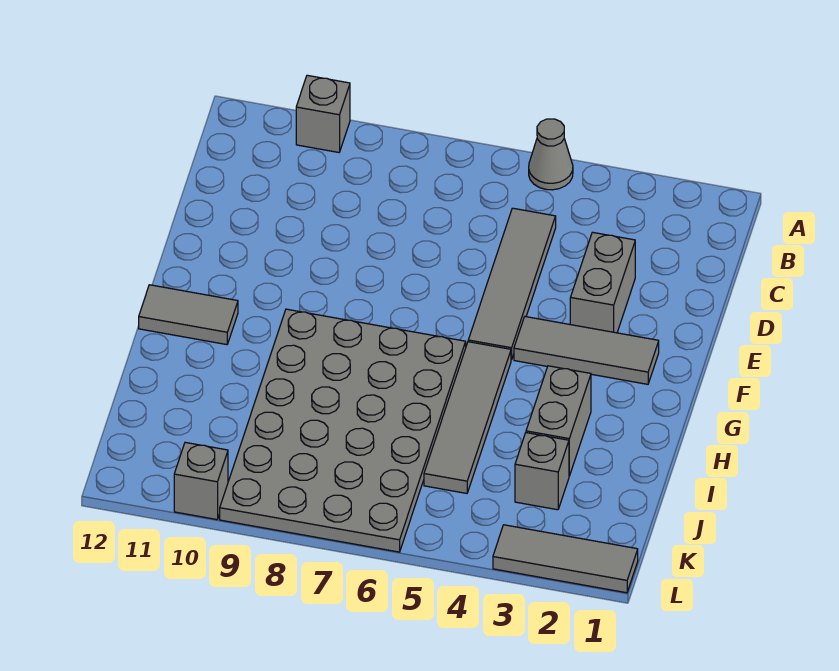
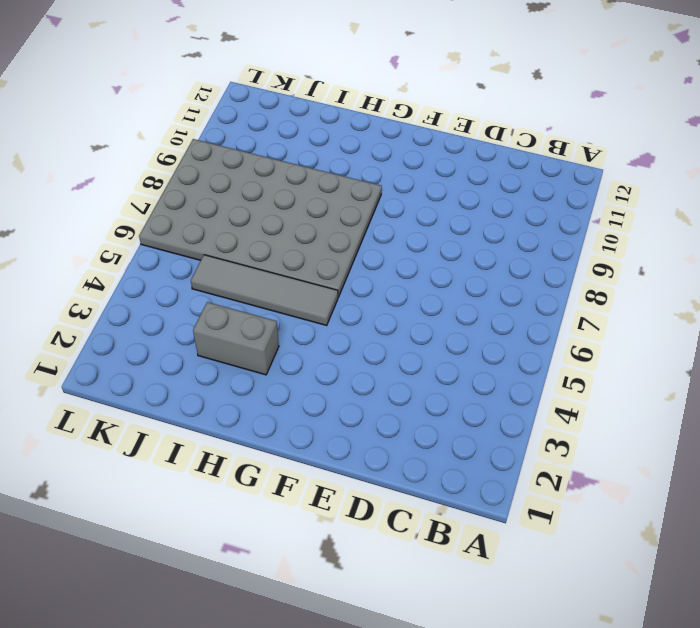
none -> grey 1x1 cone [529,119,573,190]
none -> grey 1x1 brick [296,75,350,152]
none -> grey 1x4 tile [468,208,556,360]

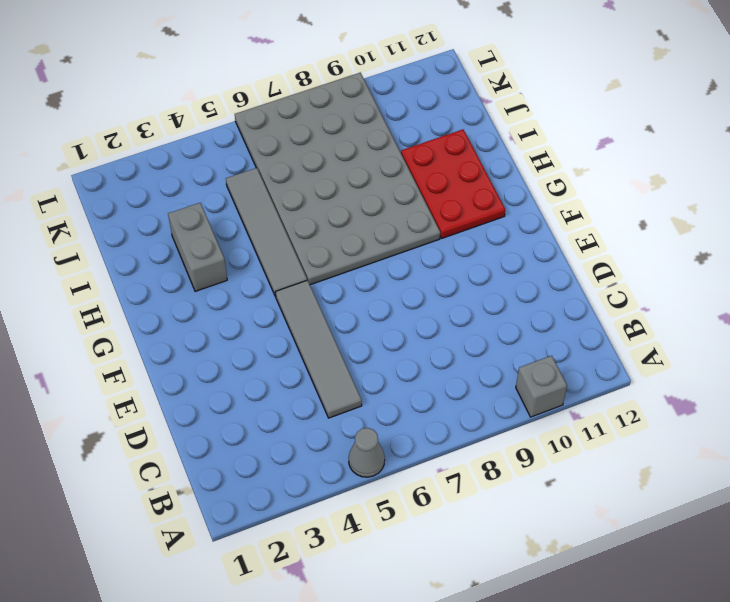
red 2x3 plate [401,129,505,239] -> grey 1x2 tile [139,285,238,345]
none -> grey 1x2 brick [570,232,635,333]
none -> grey 1x3 tile [514,317,659,384]
none -> grey 1x1 brick [515,433,569,510]

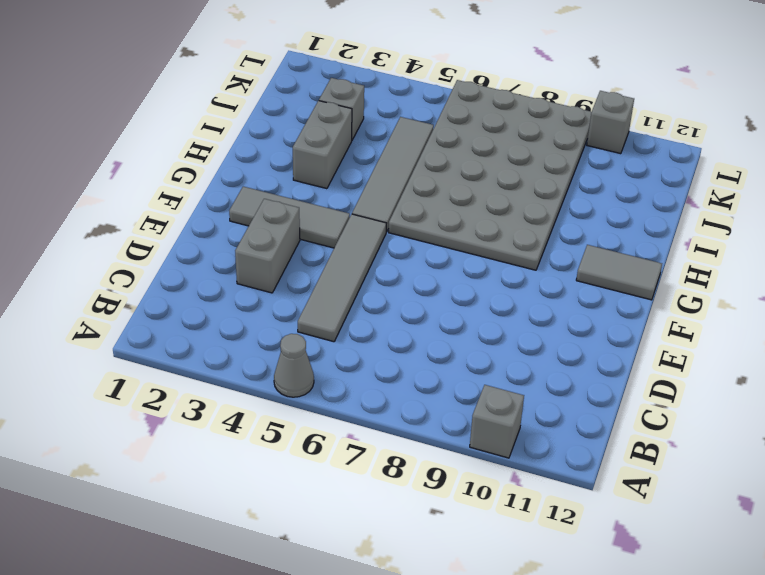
none -> grey 1x3 tile [493,525,638,593]

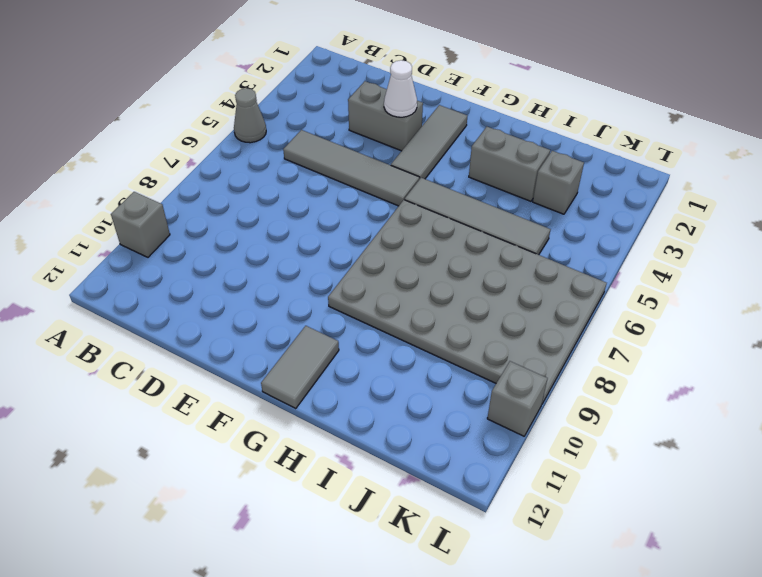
white 1x1 cone [384,60,417,117] -> none
none -> grey 1x3 tile [493,525,638,593]

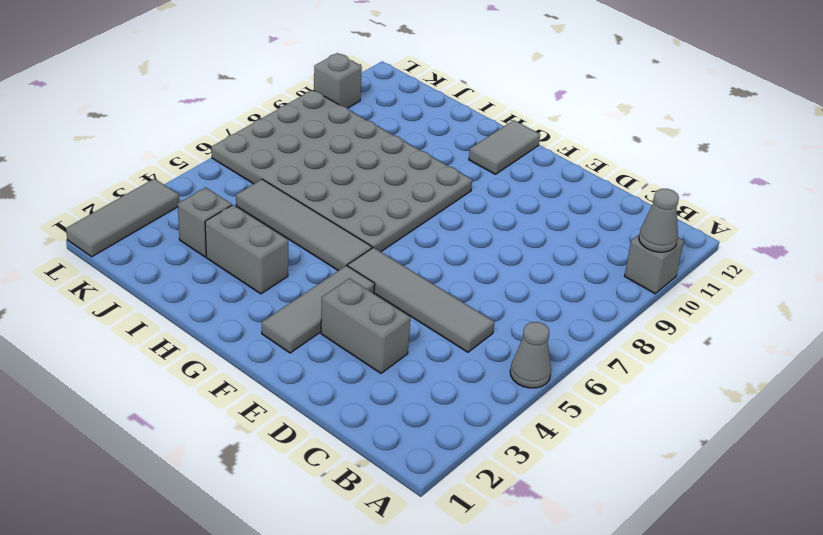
grey 1x1 cone [639,189,679,252] -> none

